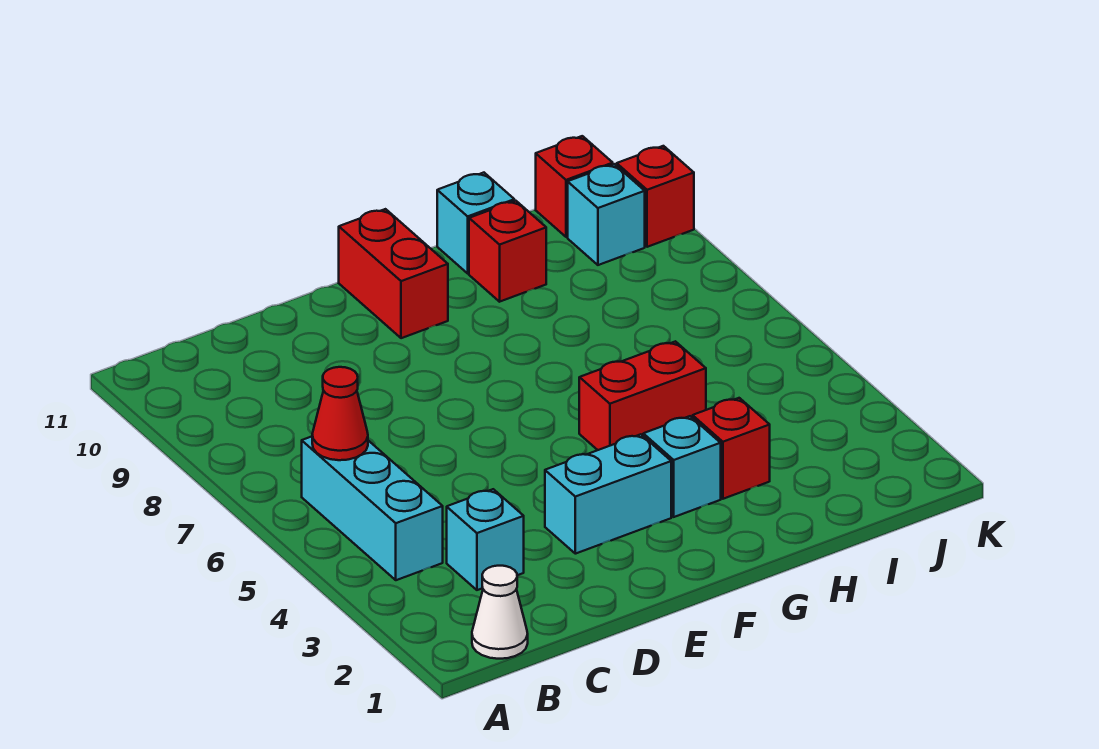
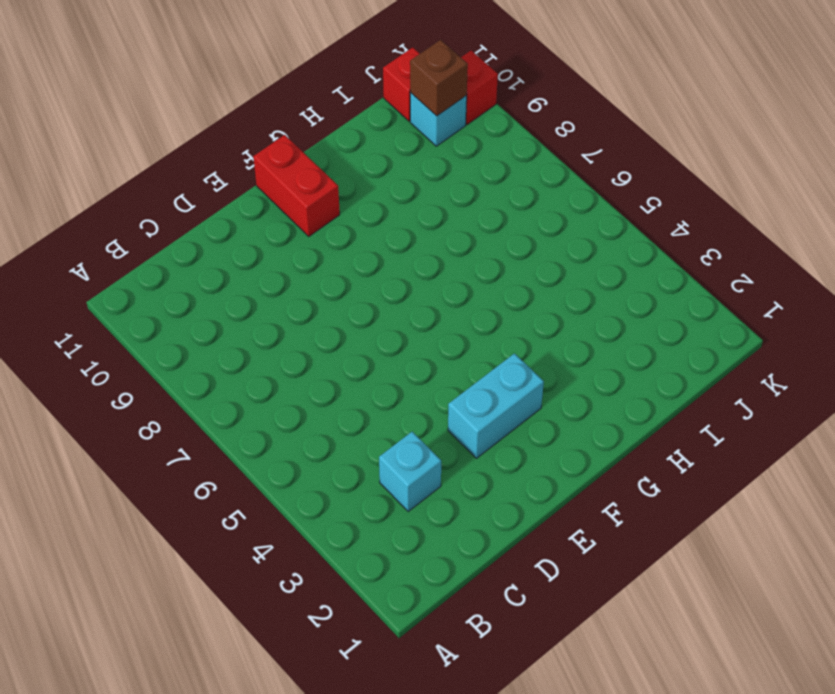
brown 1x1 brick [410,40,468,116] -> none
none -> white 1x1 cone [472,566,528,659]
none -> cyan 1x3 brick [302,437,443,580]
none -> cyan 1x1 brick [643,416,721,517]

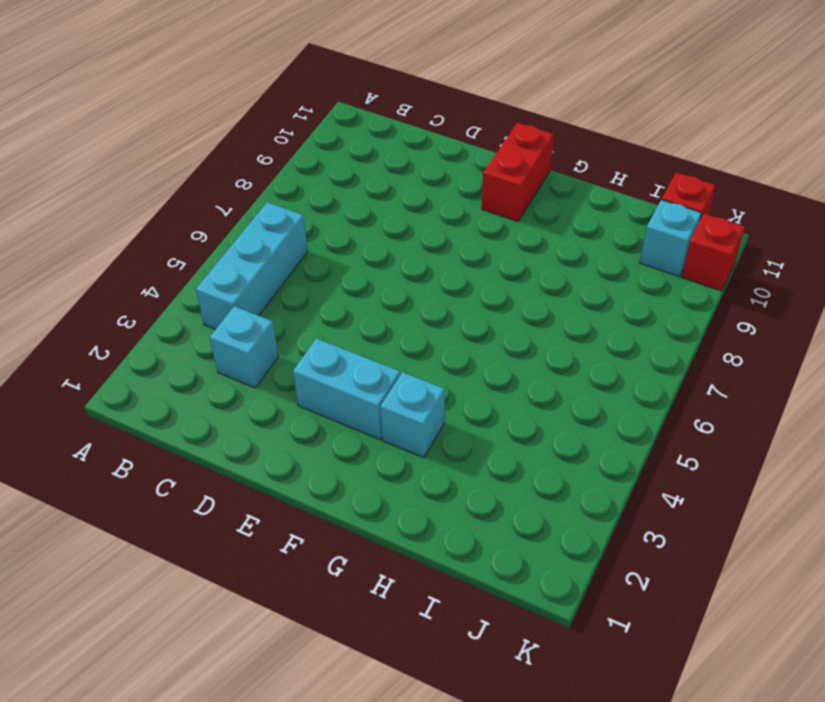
none -> white 1x1 cone [472,566,528,659]
none -> red 1x2 brick [579,341,706,450]
none -> red 1x1 brick [693,398,770,499]

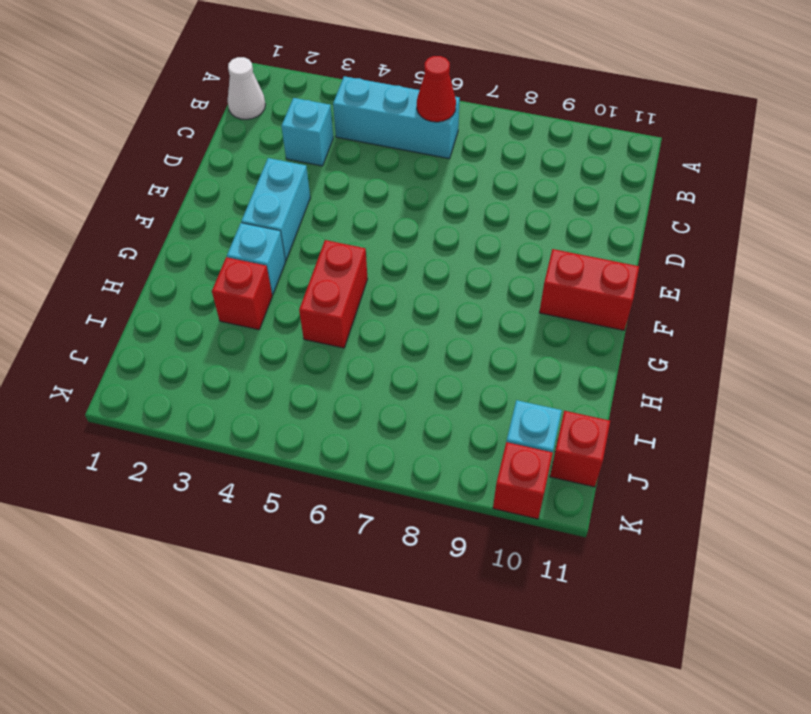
none -> red 1x1 brick [469,201,546,302]
none -> cyan 1x1 brick [437,173,514,273]

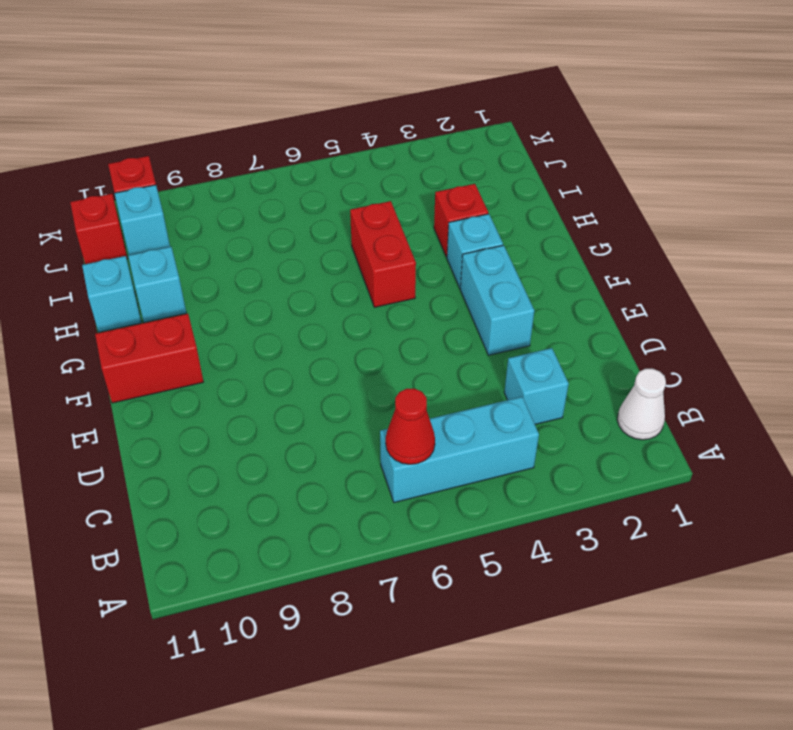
cyan 1x1 brick [128,247,186,322] -> red 1x1 brick [469,201,546,302]

